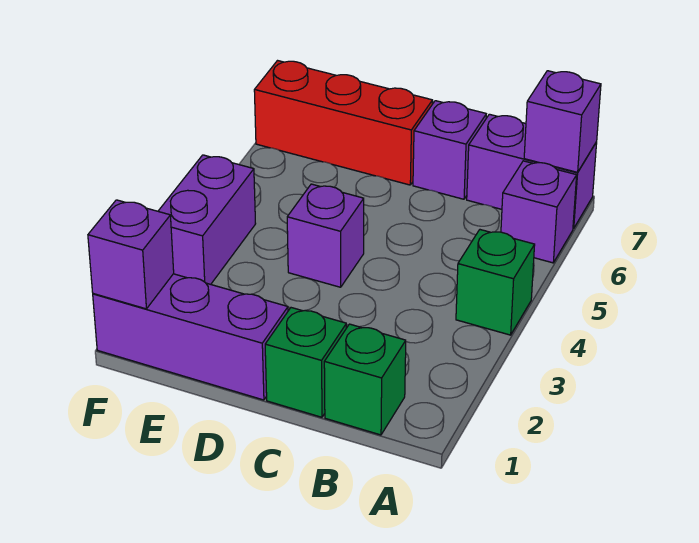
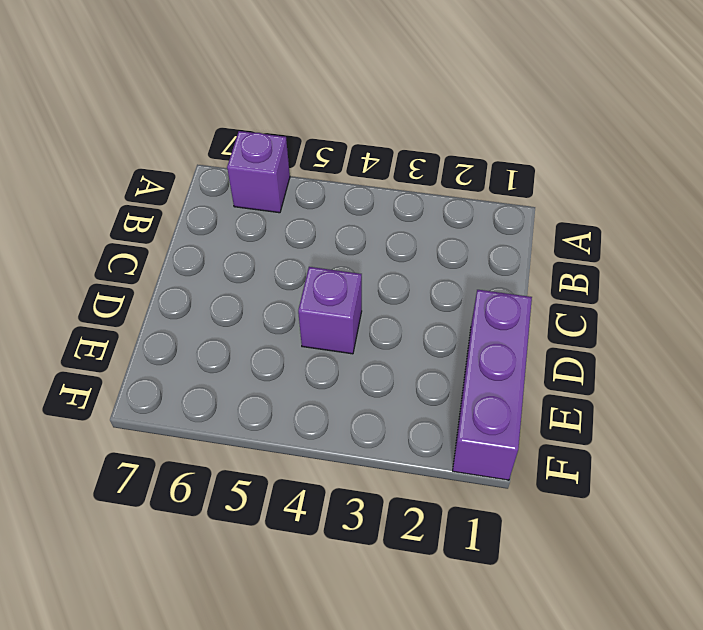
none -> green 1x1 brick [456,230,535,335]
none -> purple 1x2 brick [467,114,597,228]
none -> green 1x1 brick [324,324,406,435]

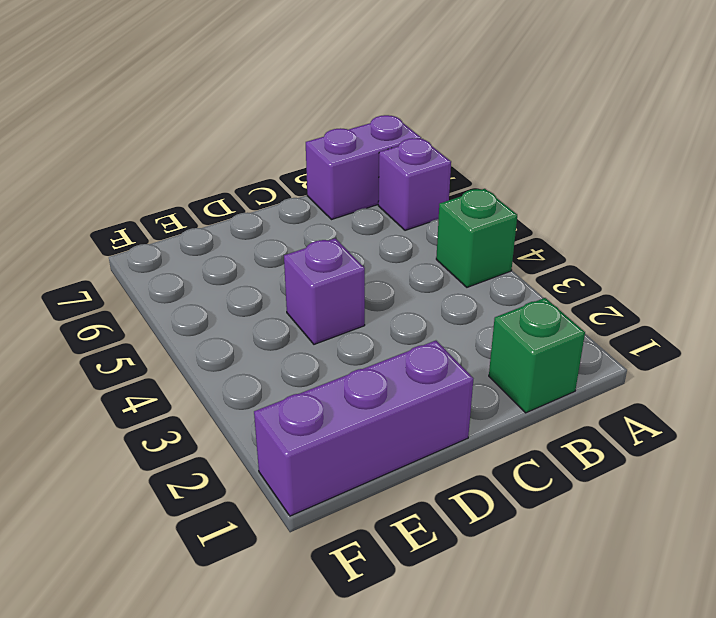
none -> green 1x1 brick [265,308,346,417]
none -> purple 1x1 brick [413,101,486,199]
none -> red 1x3 brick [254,61,433,185]

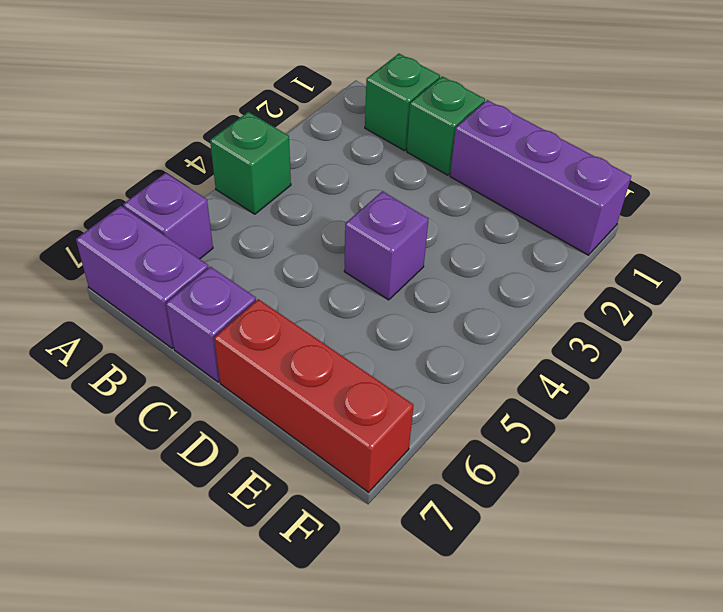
none -> purple 1x2 brick [158,155,256,284]
none -> purple 1x1 brick [524,71,601,172]
none -> purple 1x1 brick [88,200,174,309]

